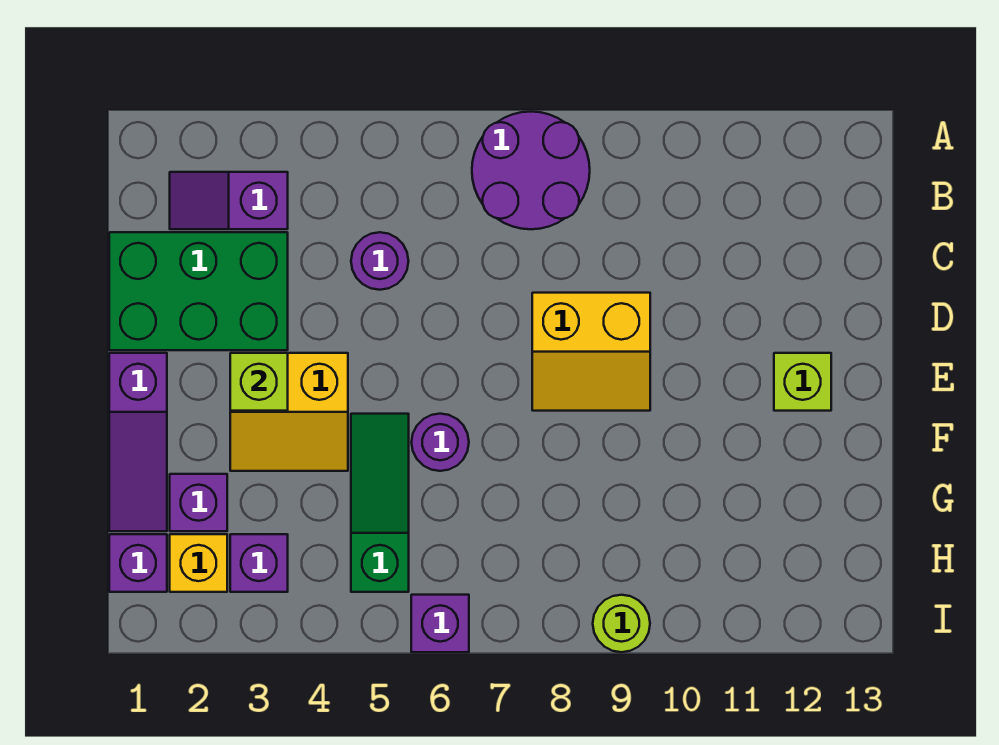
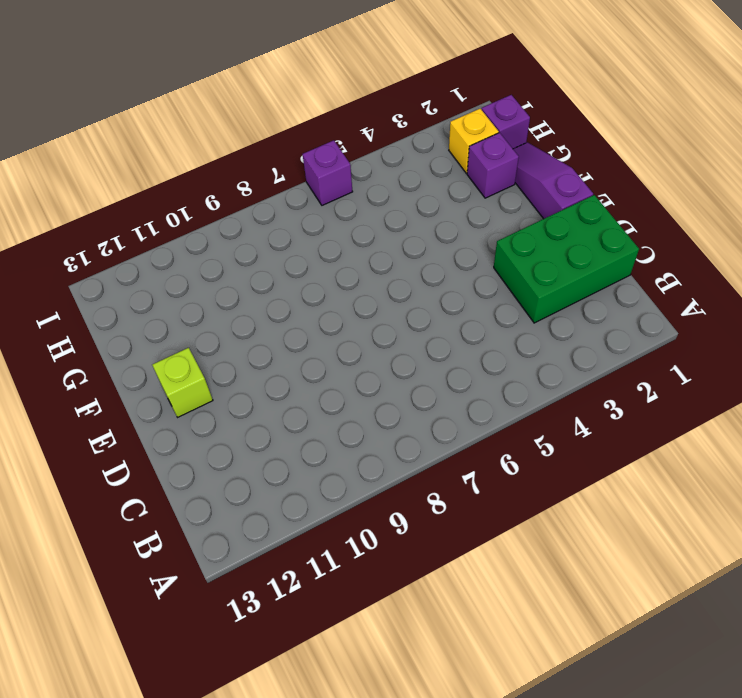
none -> purple 2x2 round brick [472,112,590,229]
none -> purple 1x2 slope [170,172,288,229]
none -> purple 1x1 round brick [351,232,408,290]

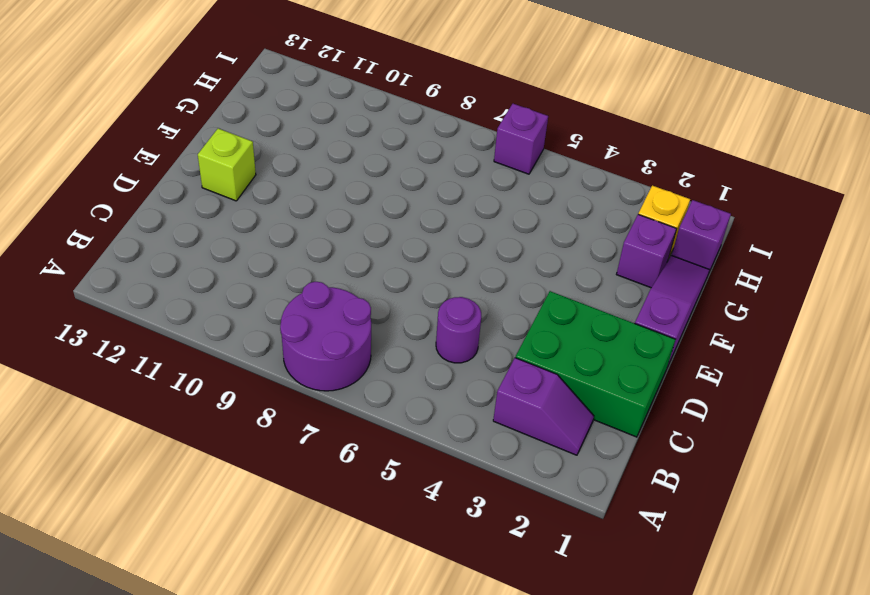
none -> yellow 2x2 slope [532,293,650,411]
none -> yellow 2x2 slope [230,353,348,471]
none -> green 1x3 slope [351,414,409,592]

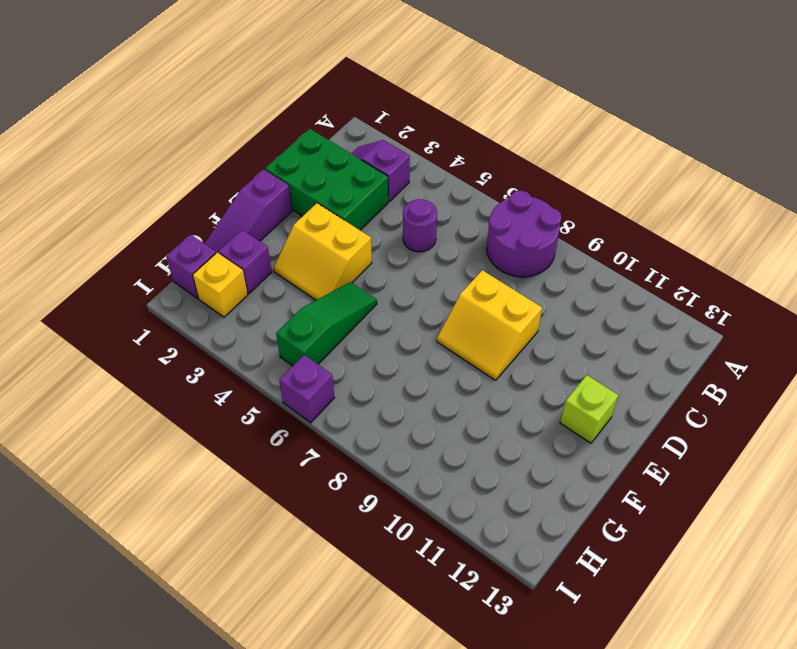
none -> purple 1x1 round brick [411,414,469,471]
none -> purple 1x1 brick [230,534,288,592]
none -> lime 1x1 round brick [593,595,650,652]

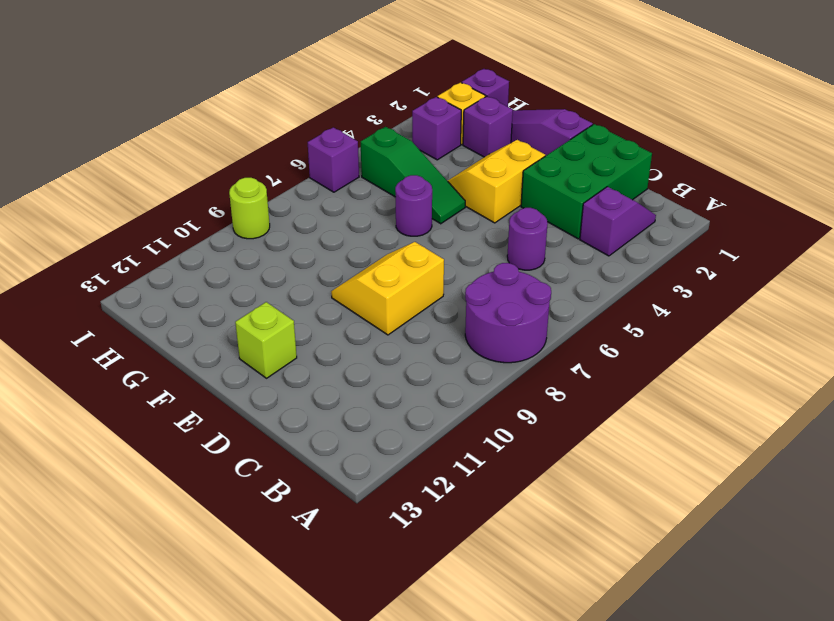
none -> lime 1x1 brick [230,353,288,411]

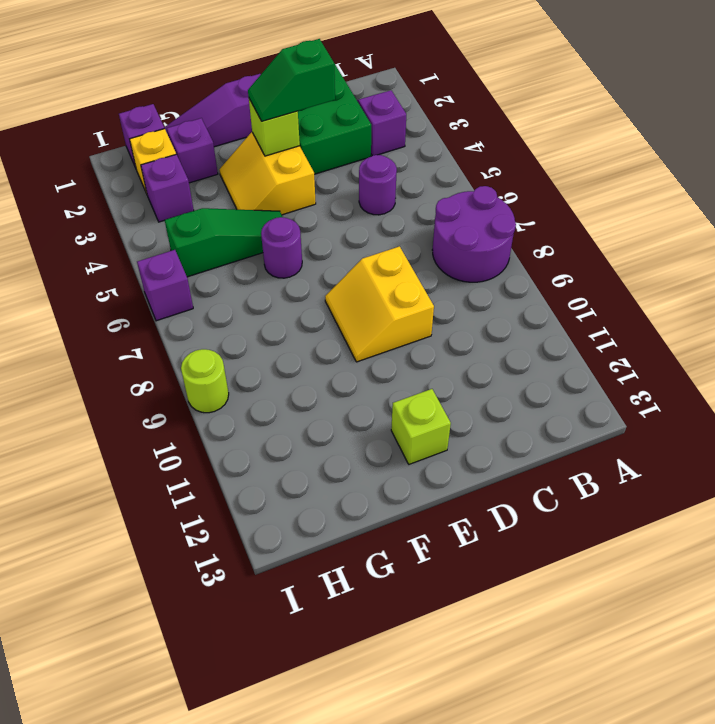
green 1x2 slope [248,39,335,121] -> none

